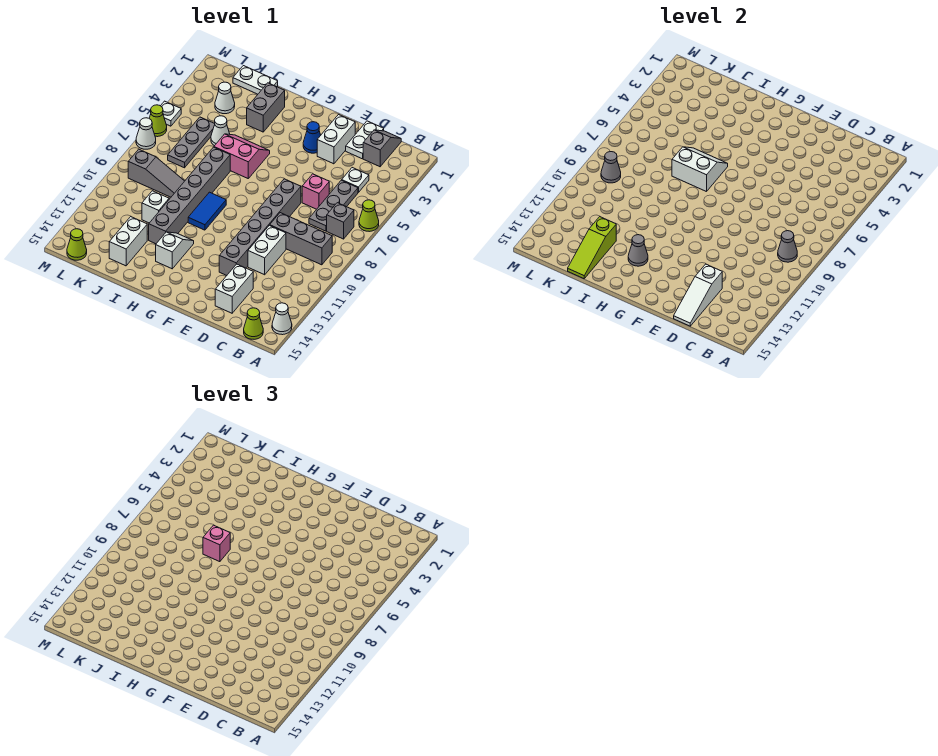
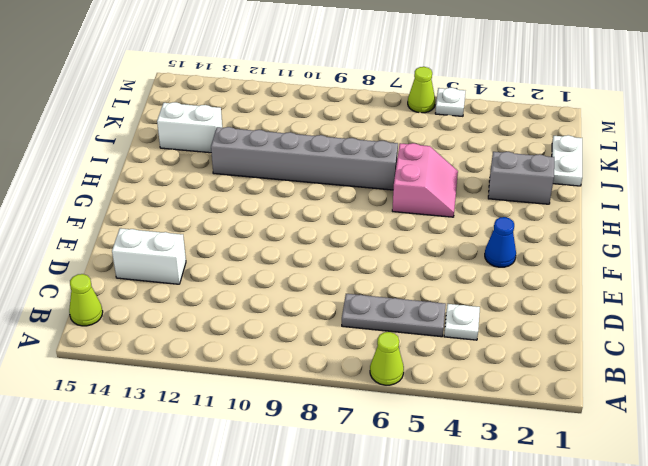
none -> white 1x1 cone [272,303,292,335]
none -> grey 1x1 brick [327,203,354,239]
none -> grey 1x3 brick [270,213,332,265]
none -> grey 1x2 slope [363,130,401,167]

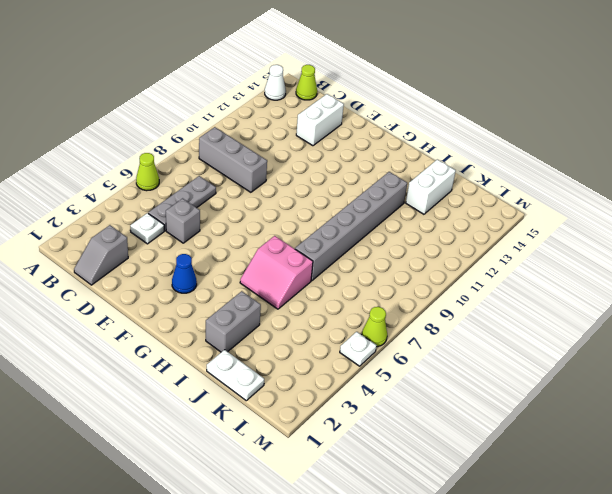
grey 1x1 brick [166,198,200,243] -> grey 1x1 brick moved to [327,203,354,239]
none -> white 1x2 plate [346,121,384,159]
none -> pink 1x1 brick [302,174,329,209]
none -> white 1x2 brick [248,225,286,275]
none -> white 1x2 brick [317,114,355,164]

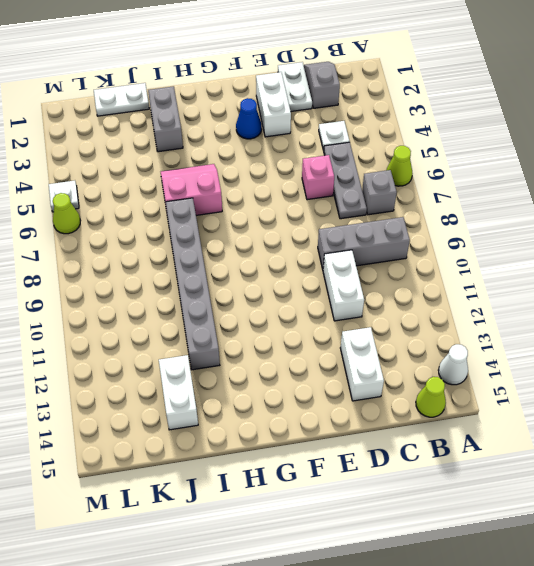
none -> grey 1x6 brick [219,179,301,275]
none -> blue 1x2 tile [188,192,226,230]
none -> white 1x2 slope [156,232,194,269]
none -> white 1x1 cone [211,116,230,146]

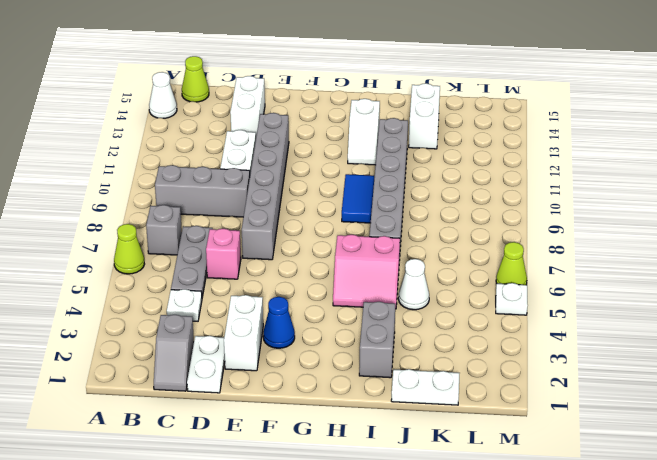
none -> grey 1x3 slope [128,149,184,197]
none -> white 1x1 brick [142,191,169,223]
none -> white 1x1 cone [215,82,235,114]
none -> grey 1x3 plate [168,117,215,168]

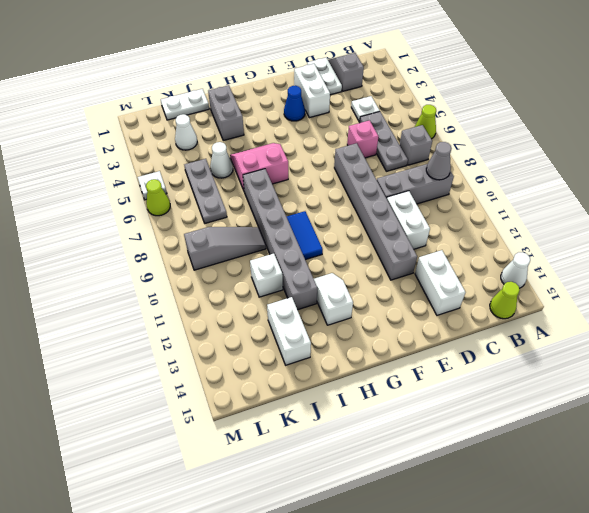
none -> lime 1x1 cone [67,229,87,260]
none -> white 1x1 cone [136,118,156,149]
none -> white 1x3 slope [674,264,722,326]
none -> white 2x2 slope [672,147,728,192]

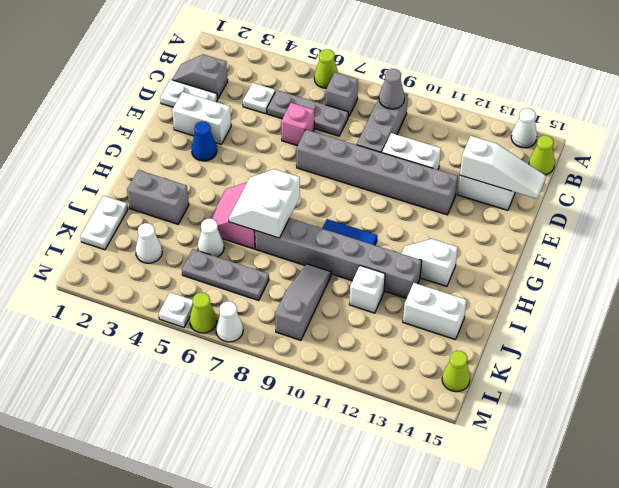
none -> grey 1x1 cone [628,235,648,266]
none -> lime 1x3 slope [568,217,616,279]
none -> grey 1x1 cone [601,152,621,183]
none -> pink 1x1 brick [203,525,230,562]

